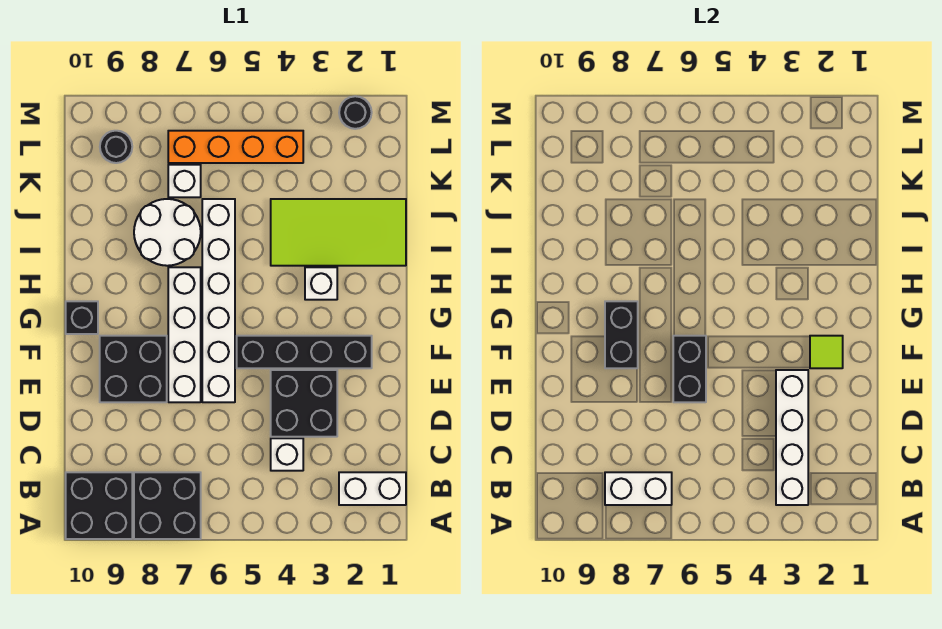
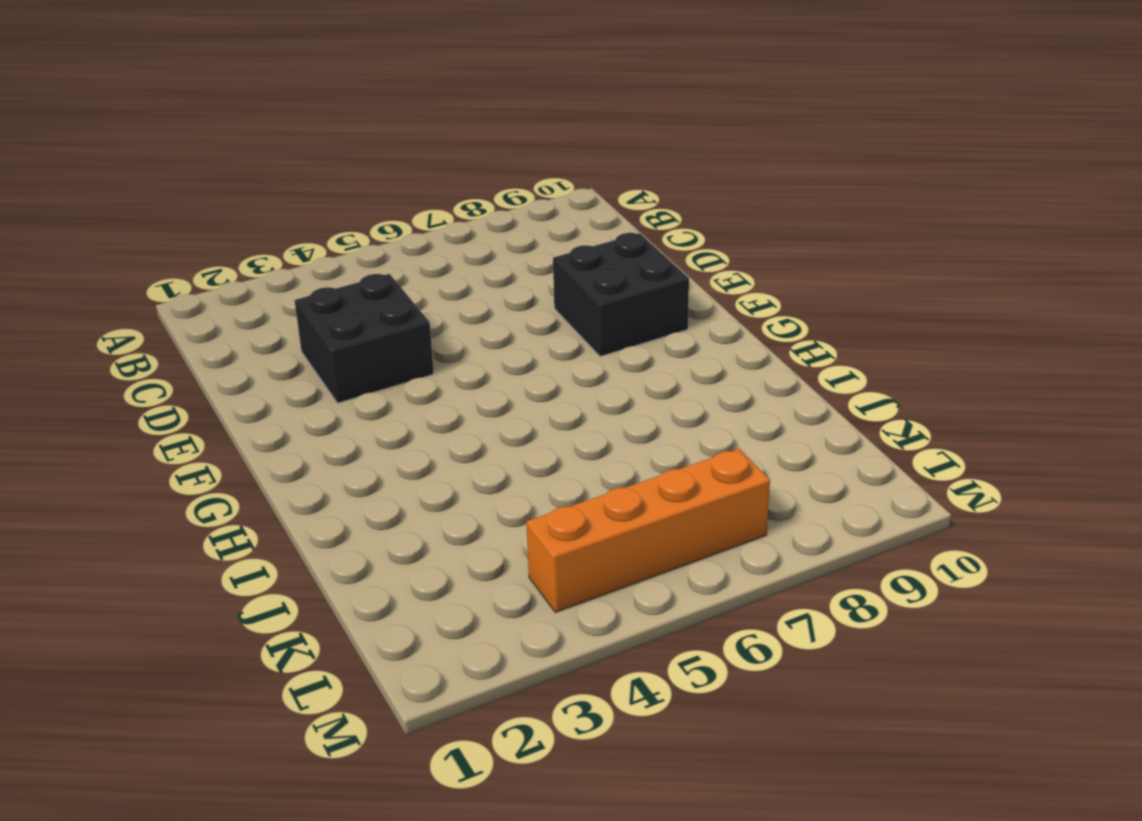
none -> black 2x2 brick [134,472,201,539]
none -> black 2x2 brick [66,472,132,539]
none -> white 1x2 brick [339,472,406,505]

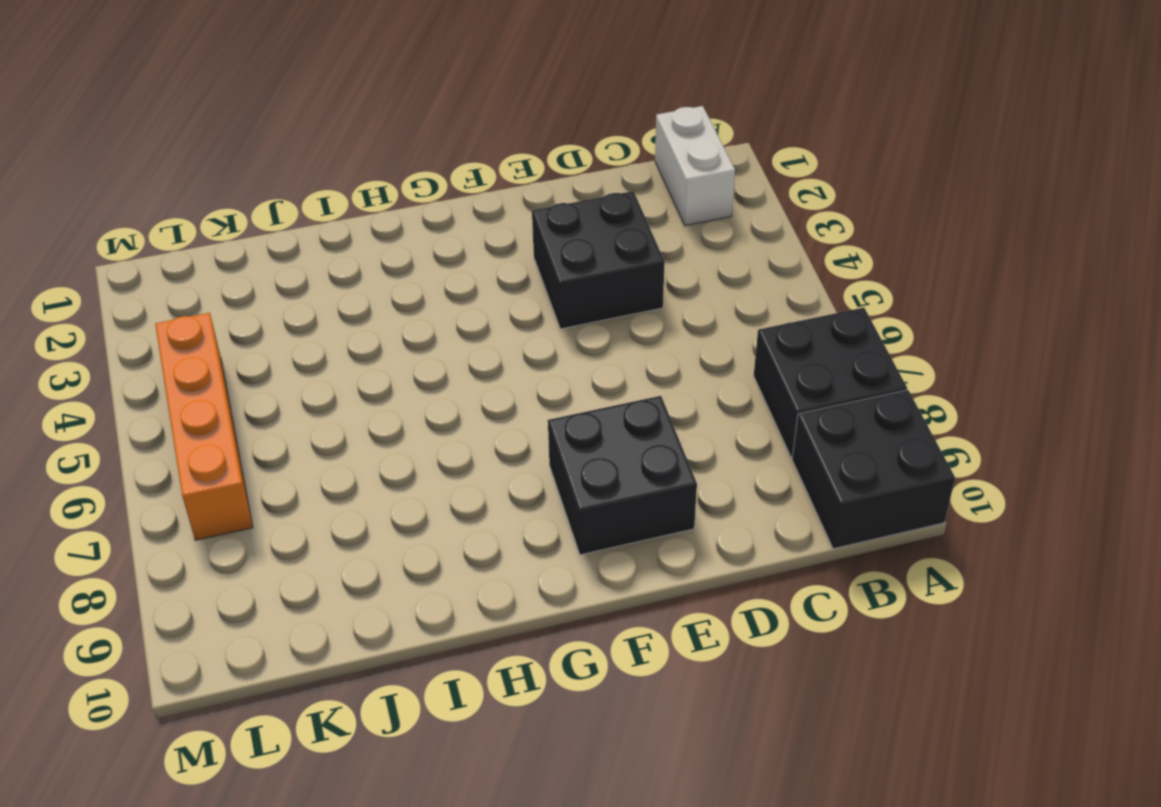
none -> white 1x1 brick [271,438,303,471]
none -> white 1x6 brick [202,199,235,402]
none -> white 1x4 brick [168,267,201,402]

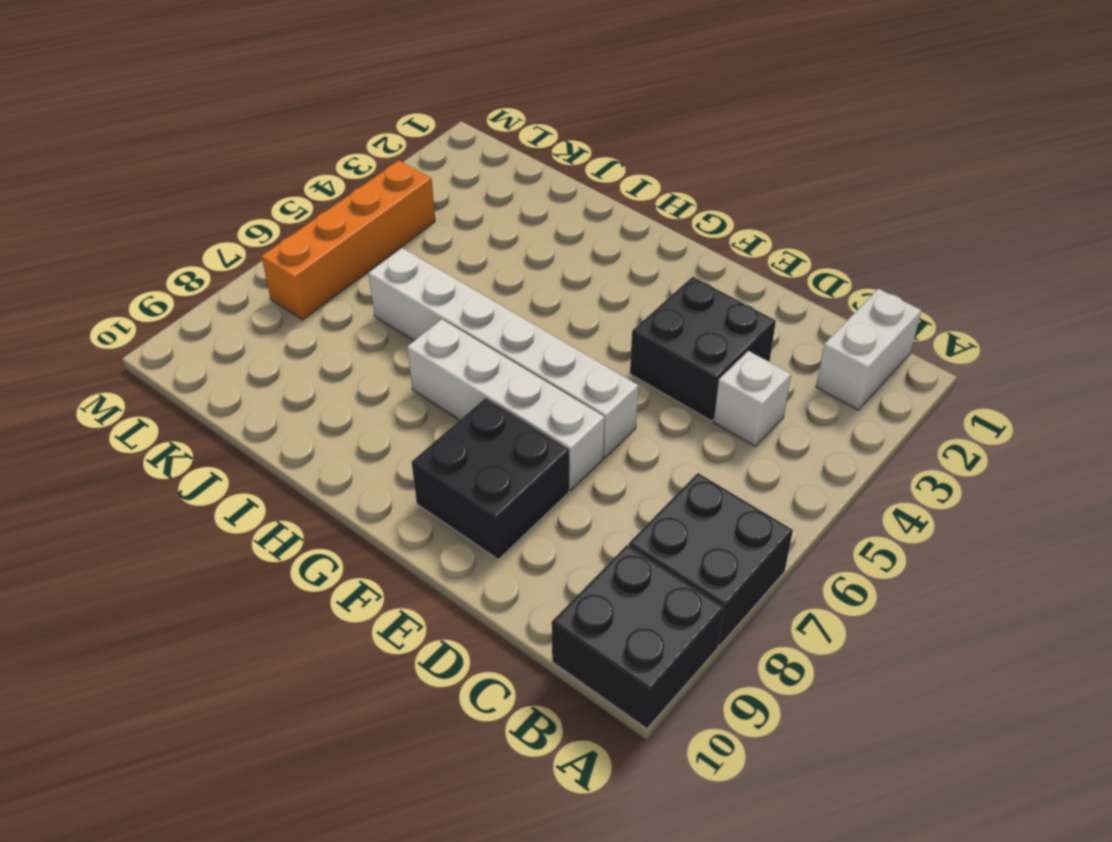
none -> black 1x4 brick [237,336,372,368]
none -> black 1x1 brick [66,301,98,334]
none -> white 1x1 brick [305,267,337,300]

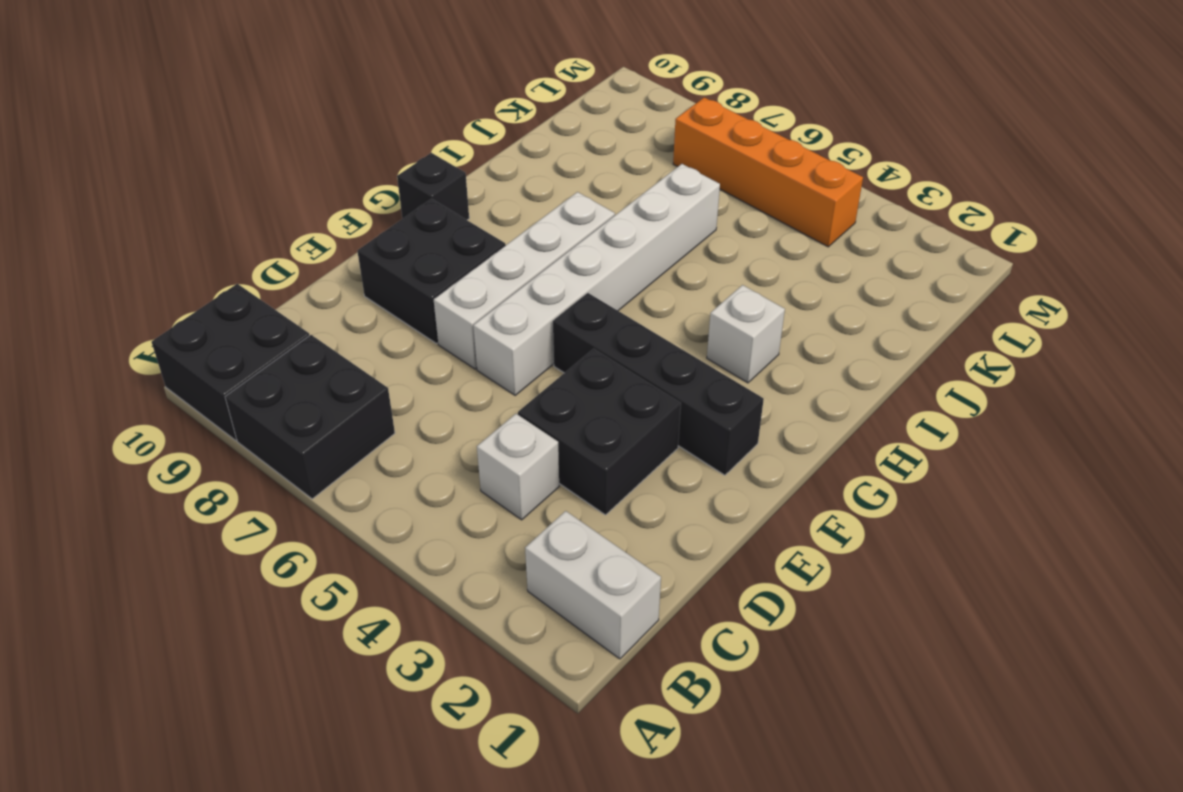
none -> lime 2x4 tile [271,199,406,266]
none -> white 2x2 round brick [134,199,201,266]
none -> white 1x1 brick [168,165,201,197]

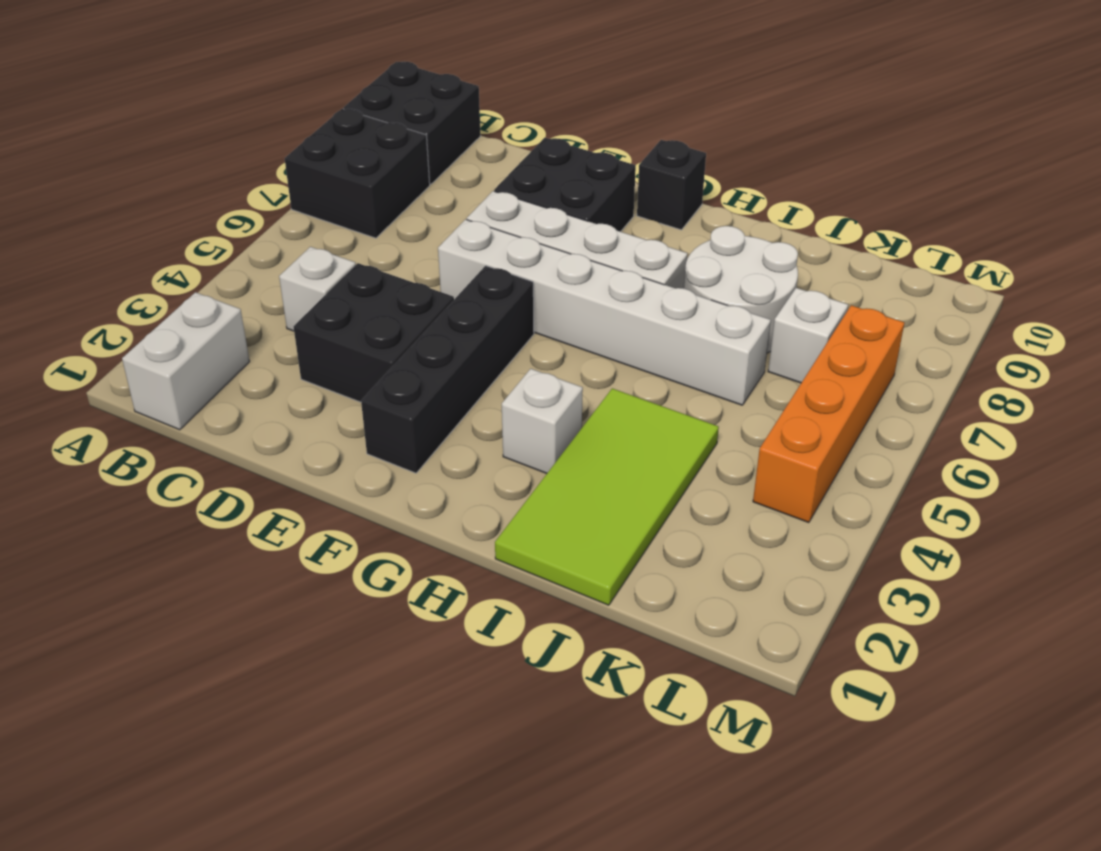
none -> black 1x1 round brick [100,131,132,163]
none -> black 1x1 round brick [339,96,372,129]
none -> white 1x4 brick [776,370,808,505]

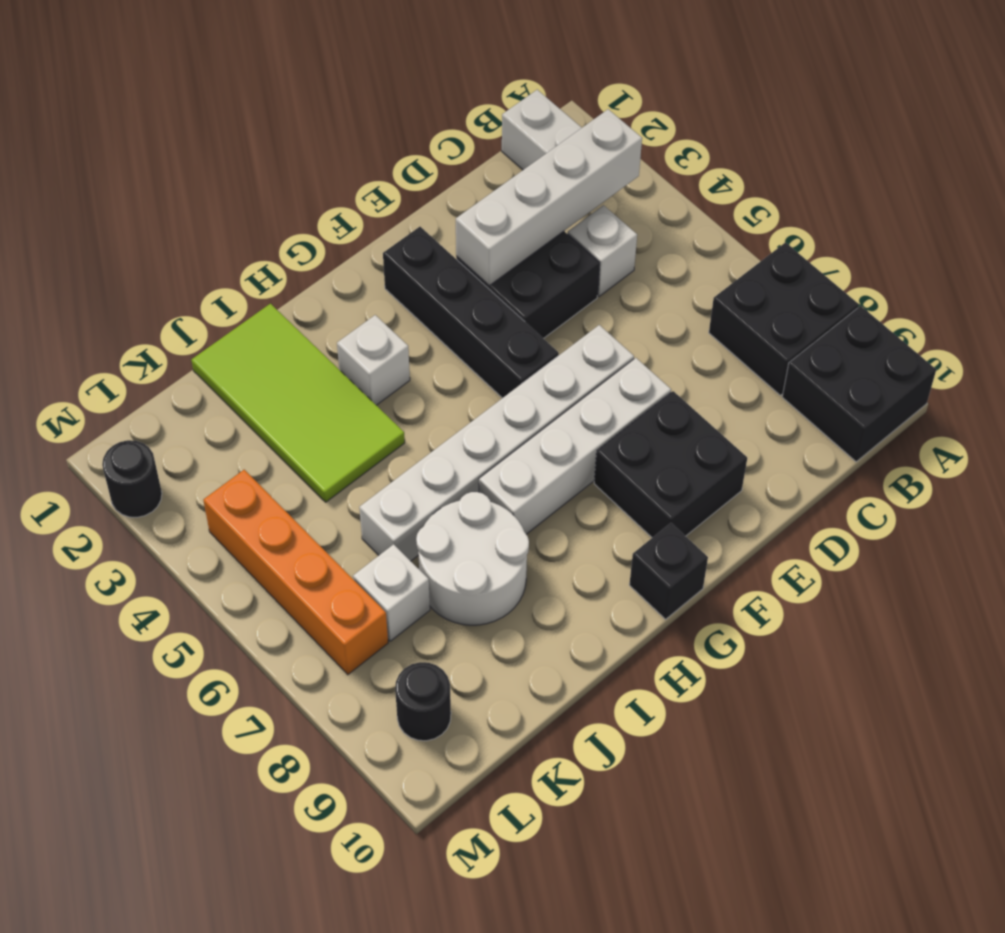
none -> white 1x2 brick [605,472,672,505]
none -> black 1x2 brick [673,336,706,402]
none -> lime 1x1 tile [810,336,843,368]

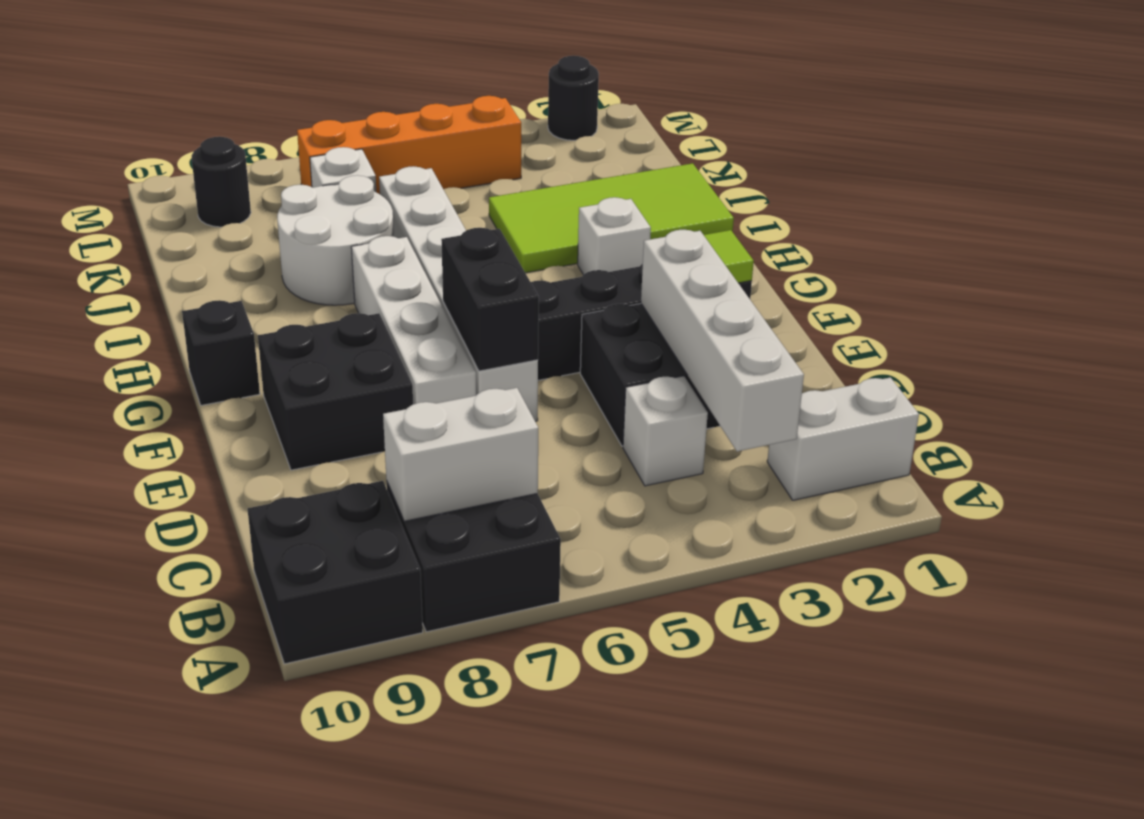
none -> black 1x2 brick [605,301,638,368]

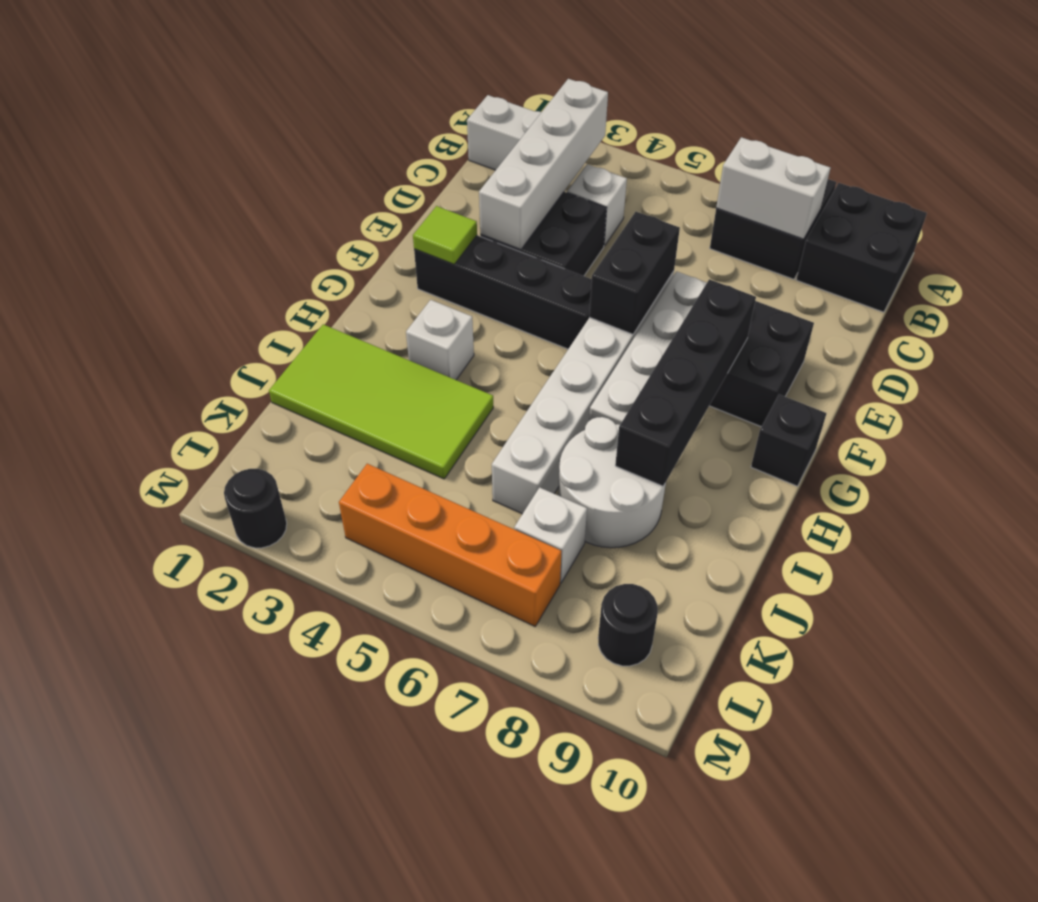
black 1x4 brick [615,279,756,486] -> black 1x2 brick [605,301,638,368]

